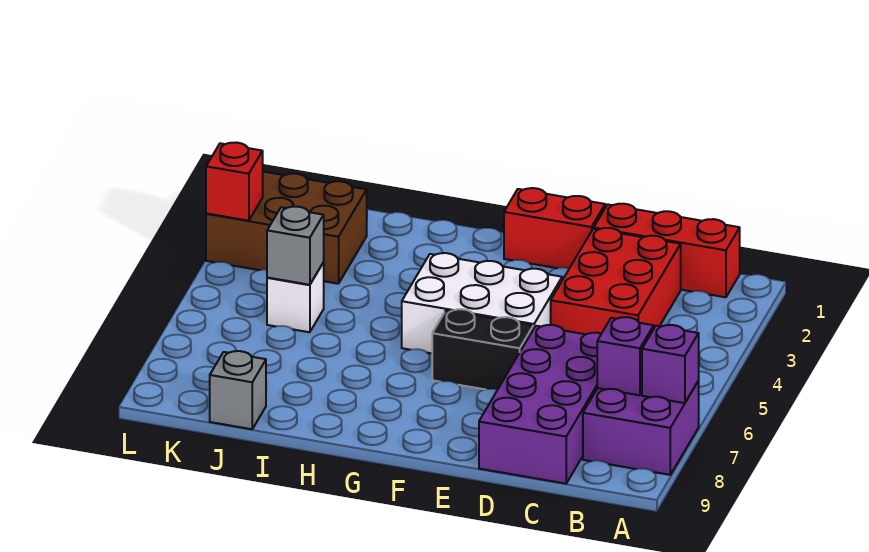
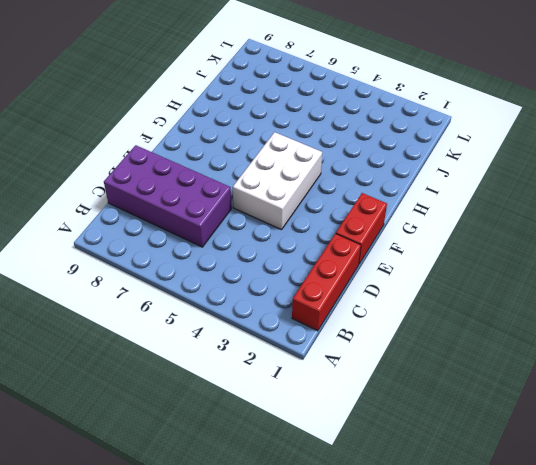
none -> purple 2x2 brick [583,381,699,475]
none -> red 2x3 brick [551,228,681,334]
none -> black 1x2 brick [432,309,533,390]

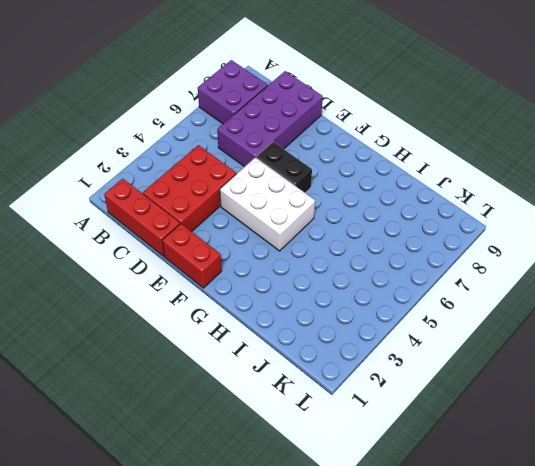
none -> brown 2x3 brick [206,172,367,284]
none -> white 1x1 brick [267,263,324,332]
none -> grey 1x1 brick [210,351,266,429]

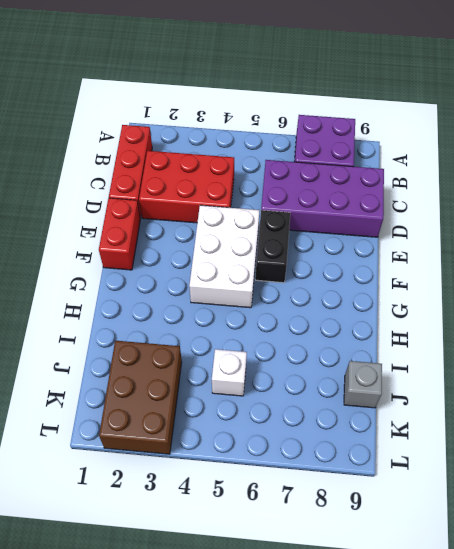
none -> purple 1x1 brick [642,325,699,403]
none -> purple 1x1 brick [597,317,654,395]
none -> grey 1x1 brick [267,207,324,285]

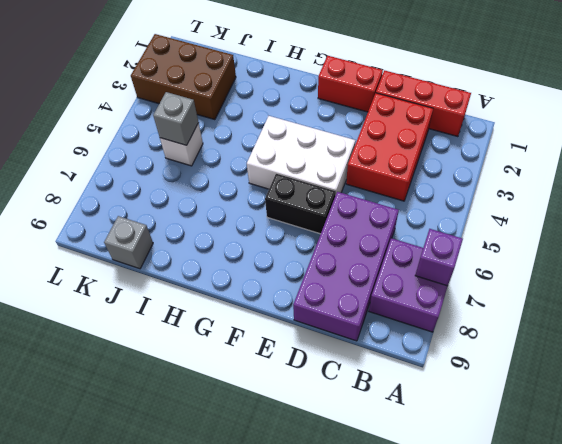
none -> purple 1x1 brick [597,317,654,395]
none -> red 1x1 brick [206,143,263,221]

